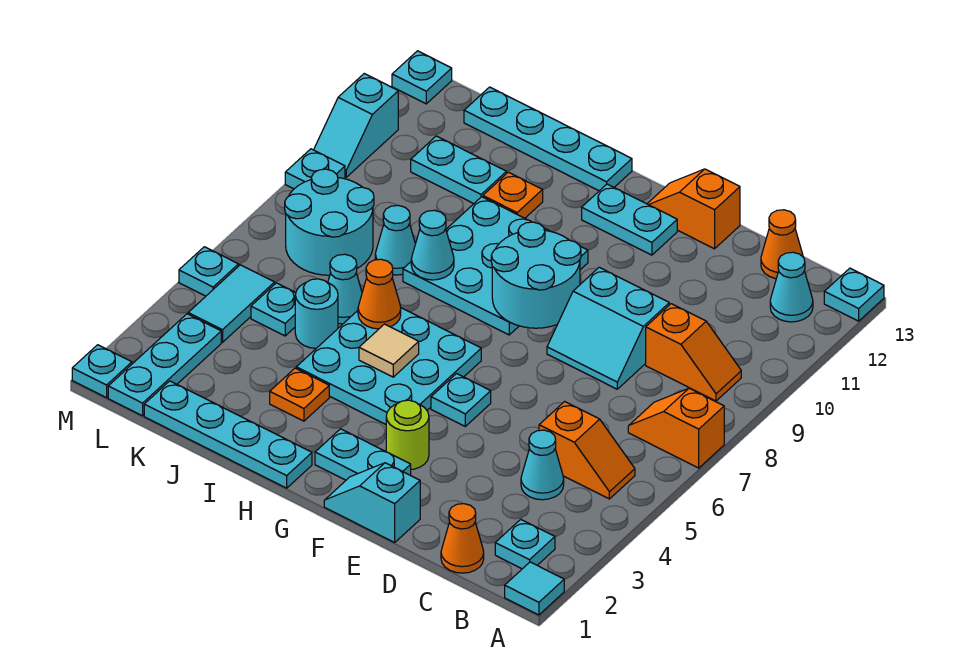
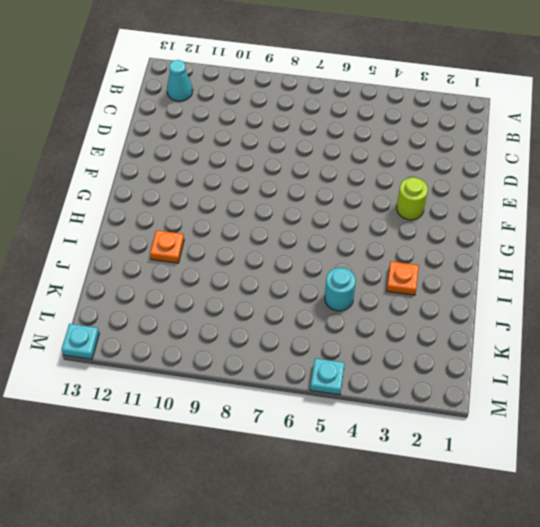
none -> cyan 1x1 tile [505,562,564,615]
none -> orange 1x2 slope [628,388,724,468]
none -> cyan 1x1 plate [824,268,884,321]
none -> cyan 1x1 plate [495,519,555,569]

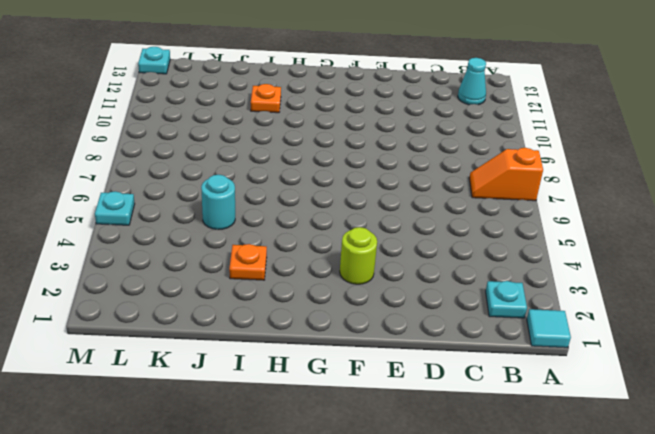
none -> cyan 1x1 plate [824,268,884,321]
none -> orange 1x2 slope [539,402,635,499]
none -> orange 1x2 slope [646,304,741,401]
none -> orange 1x1 cone [441,504,484,573]

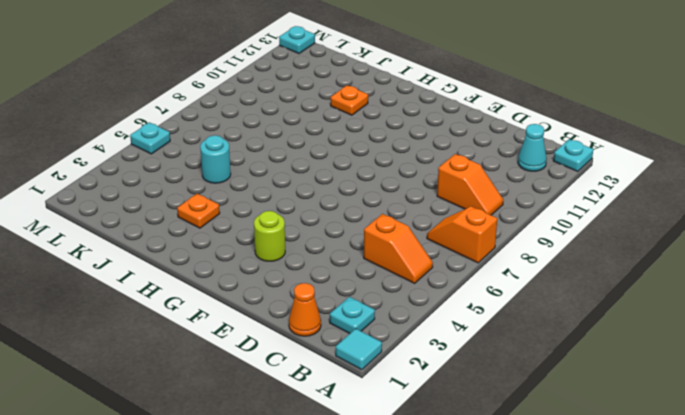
none -> cyan 1x1 cone [521,430,564,500]
none -> orange 1x1 cone [761,210,803,279]
none -> cyan 2x2 slope [547,267,669,389]
none -> cyan 1x2 slope [324,463,420,542]

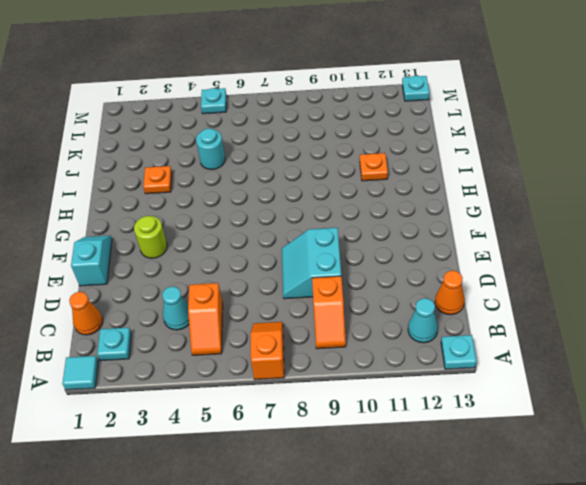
none -> orange 1x2 slope [647,169,740,249]
none -> cyan 1x2 plate [315,429,411,480]
none -> cyan 1x1 plate [431,374,491,426]
none -> cyan 1x2 plate [582,184,677,255]

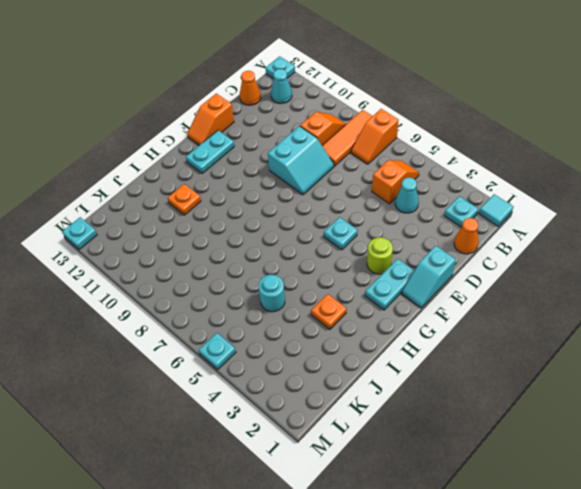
orange 1x3 tile [322,110,372,166] -> none
none -> cyan 3x3 plate [296,308,481,424]
none -> cyan 3x3 plate [403,197,588,335]
none -> cyan 1x4 plate [144,381,312,488]
none -> cyan 1x4 plate [464,87,632,191]

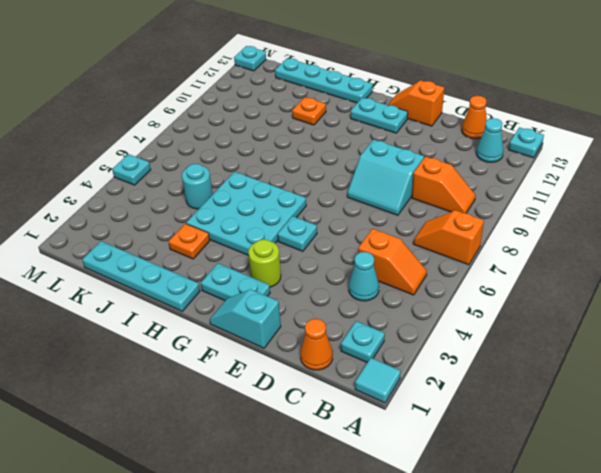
none -> cyan 3x3 plate [403,197,588,335]
none -> cyan 1x1 cone [328,254,362,324]
none -> cyan 1x1 cone [375,205,415,275]
none -> cyan 1x2 plate [411,136,507,204]

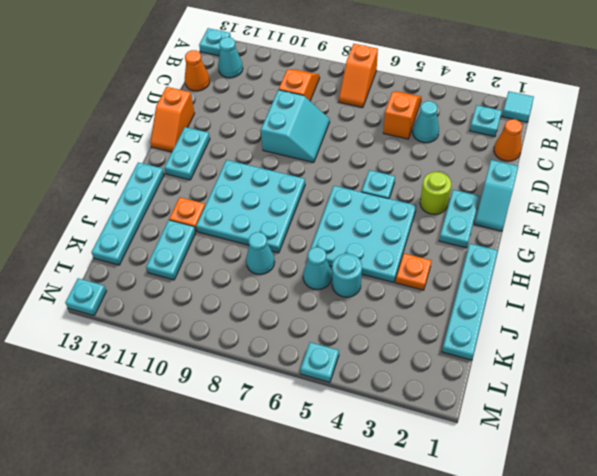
none -> cyan 1x1 plate [251,283,296,336]
none -> cyan 2x2 round brick [285,169,374,275]
none -> cyan 1x3 plate [108,314,221,416]
none -> cyan 1x2 tile [188,265,275,342]

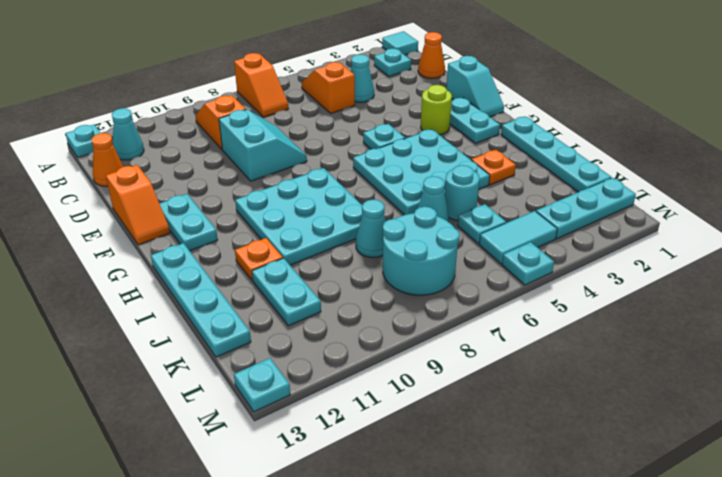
none -> cyan 1x1 plate [72,345,132,398]
none -> cyan 1x1 plate [285,149,345,189]
none -> cyan 1x2 slope [314,74,398,177]
none -> cyan 2x2 round brick [491,222,581,328]

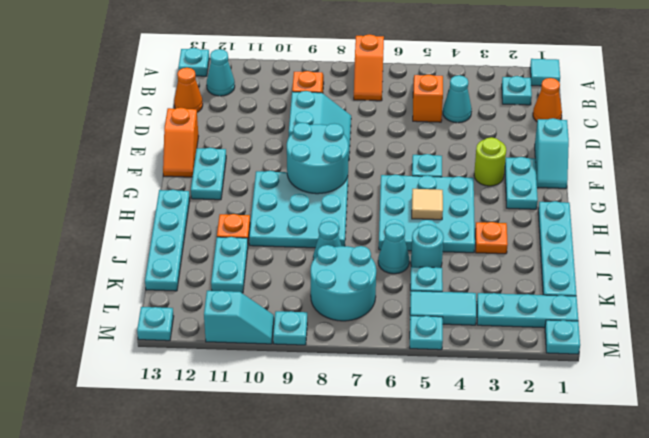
none -> orange 1x1 cone [358,259,401,329]
none -> cyan 1x1 cone [411,210,454,280]

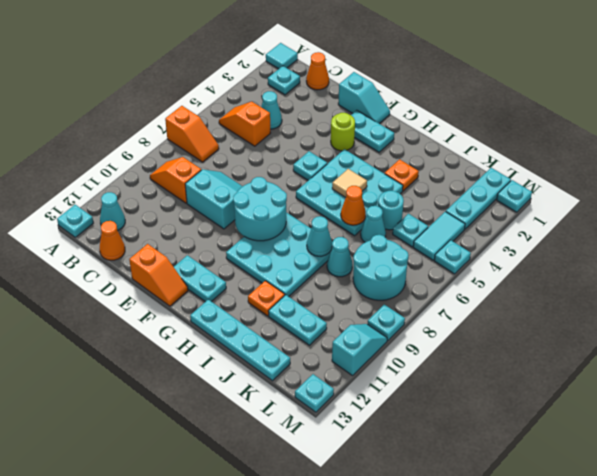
none -> cyan 1x4 plate [144,381,312,488]

